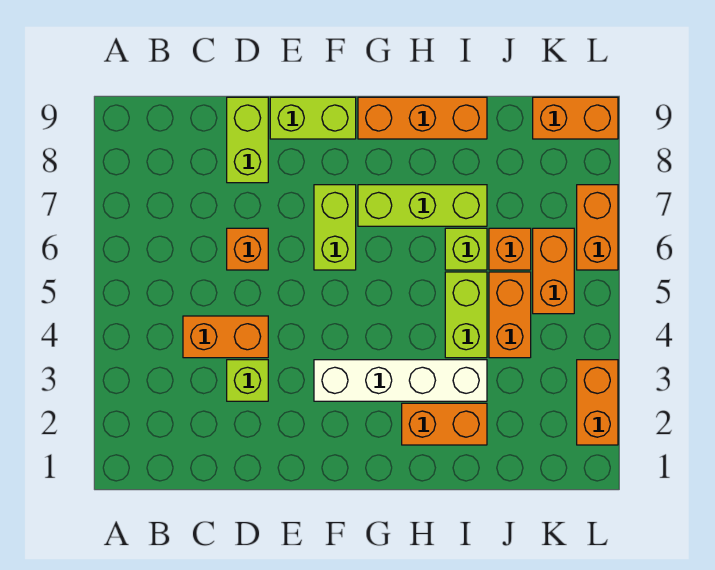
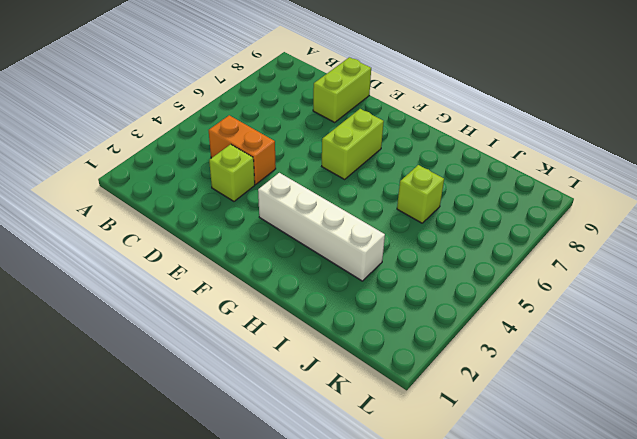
none -> orange 1x1 brick [227,228,268,270]
none -> lime 1x2 brick [270,97,356,139]
none -> lime 1x3 brick [358,185,487,226]

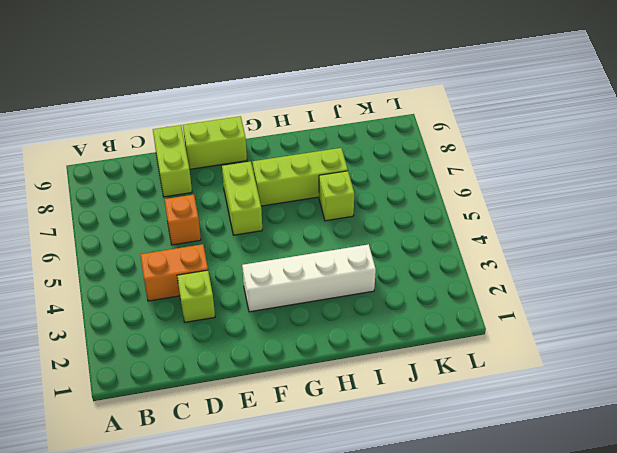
none -> orange 1x3 brick [358,97,487,139]
none -> orange 1x2 brick [402,403,487,445]
none -> lime 1x2 brick [445,272,487,358]

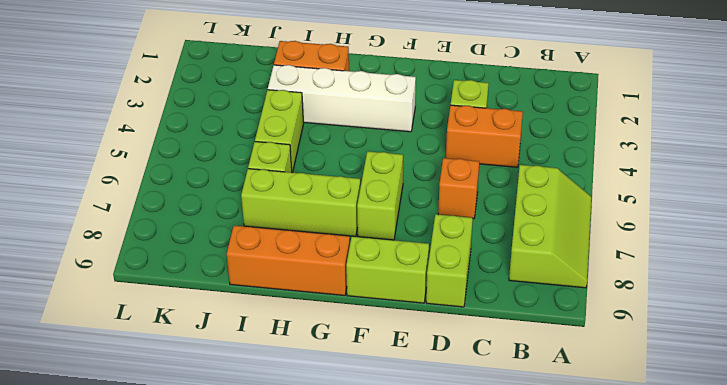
lime 2x3 slope [509,165,592,288] -> none
none -> orange 1x2 brick [489,272,531,358]
none -> orange 1x1 brick [489,228,531,270]
none -> orange 1x2 brick [533,228,574,314]

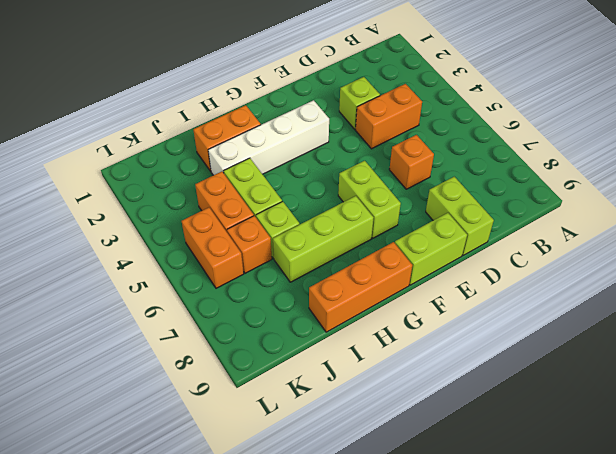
none -> orange 1x2 brick [533,97,618,139]
none -> orange 1x2 brick [577,360,618,445]
none -> orange 1x2 brick [577,185,618,270]

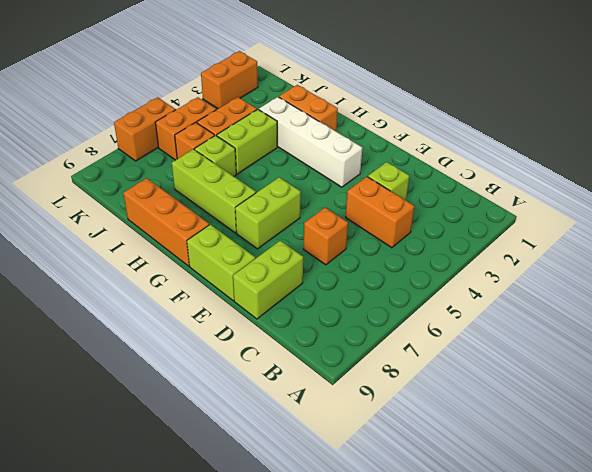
none -> orange 1x2 brick [533,97,618,139]

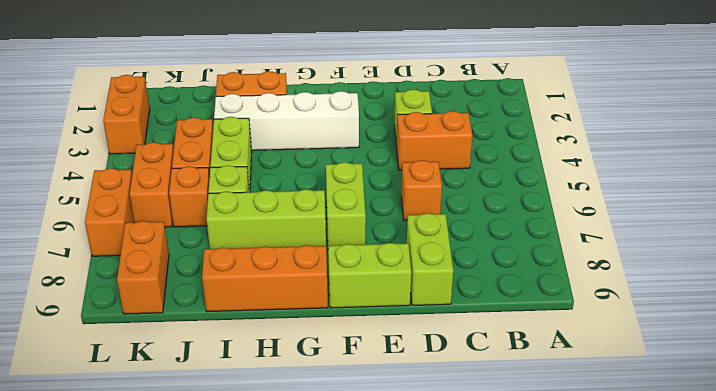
orange 1x2 brick [117,221,169,314] -> orange 1x2 brick turned to [533,97,618,139]

